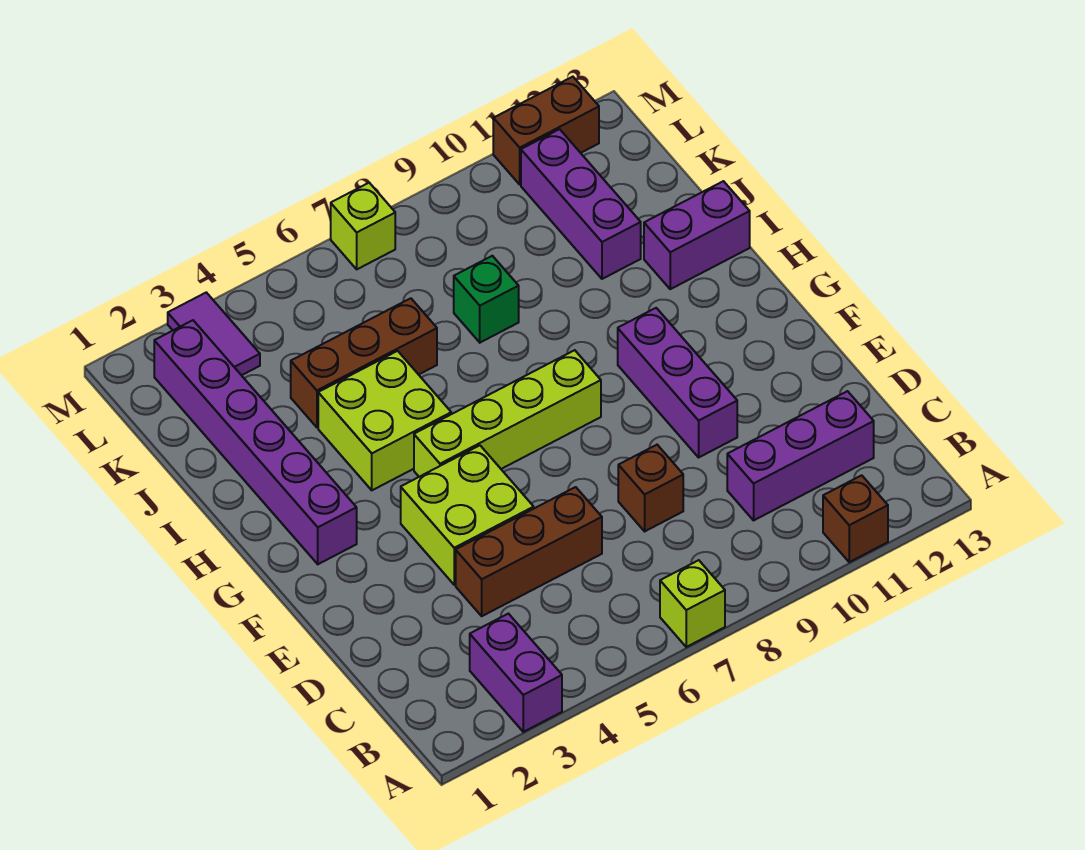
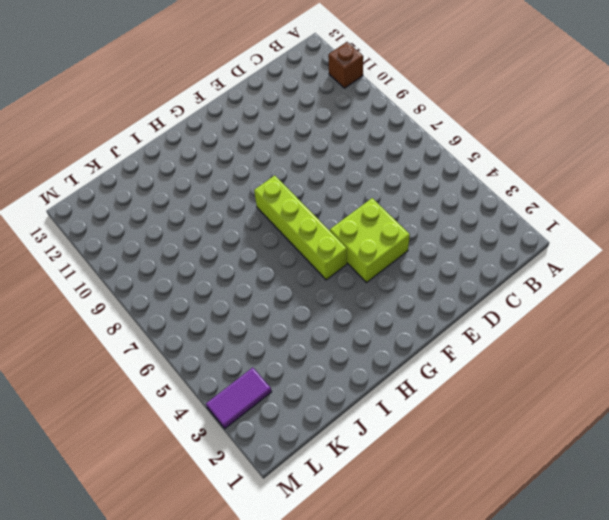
none -> purple 1x2 brick [470,614,562,732]
none -> lime 1x1 brick [660,560,725,647]
none -> purple 1x3 brick [727,391,874,520]

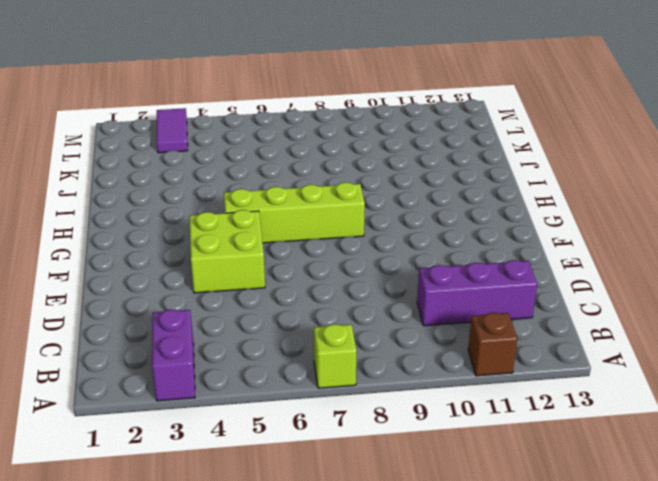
none -> brown 1x3 brick [456,487,602,616]
none -> brown 1x1 brick [618,445,683,531]
none -> purple 1x3 brick [618,308,737,457]

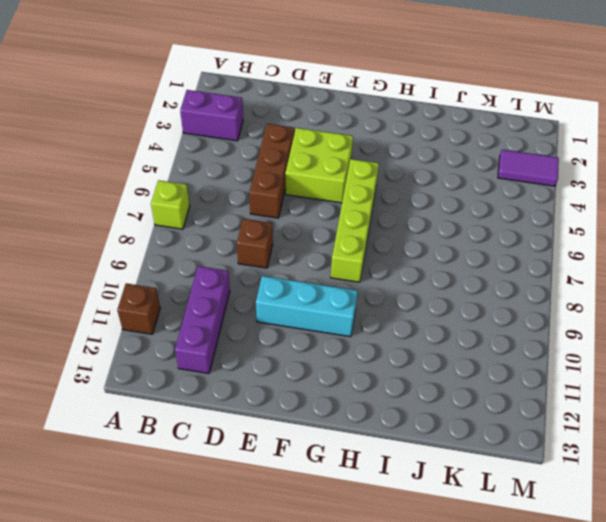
cyan 1x3 brick [256,276,358,337] -> purple 1x3 brick [618,308,737,457]
none -> purple 1x6 brick [154,320,357,564]
none -> lime 2x2 brick [318,351,451,490]
none -> purple 1x2 brick [644,181,750,289]

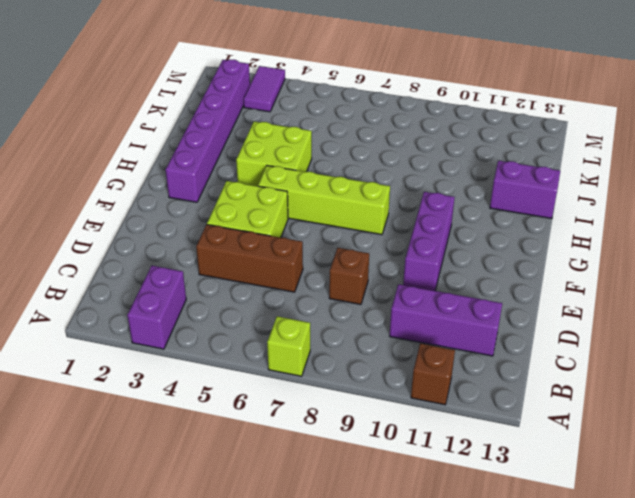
none -> brown 1x3 brick [291,298,437,427]
none -> green 1x1 brick [454,256,519,343]
none -> purple 1x3 brick [521,129,641,279]

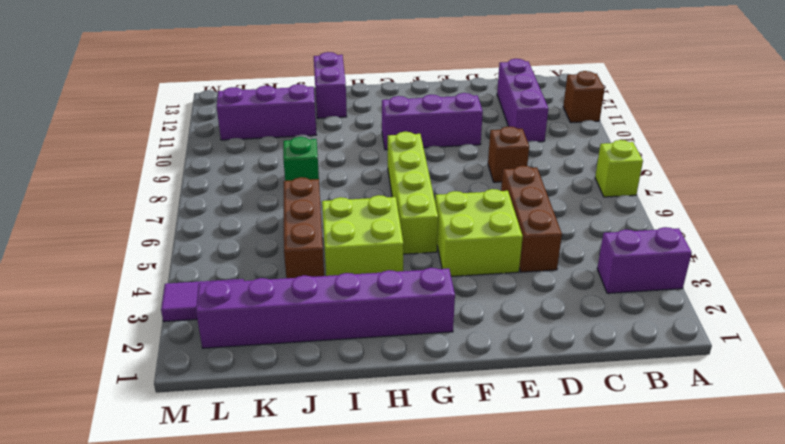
none -> lime 1x1 brick [331,183,395,269]
none -> brown 1x2 brick [493,77,599,184]

